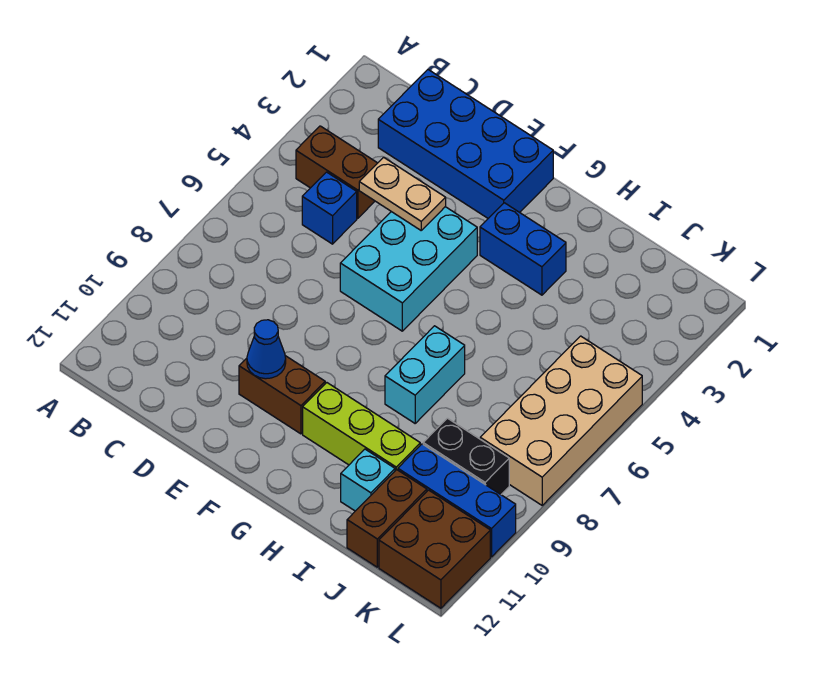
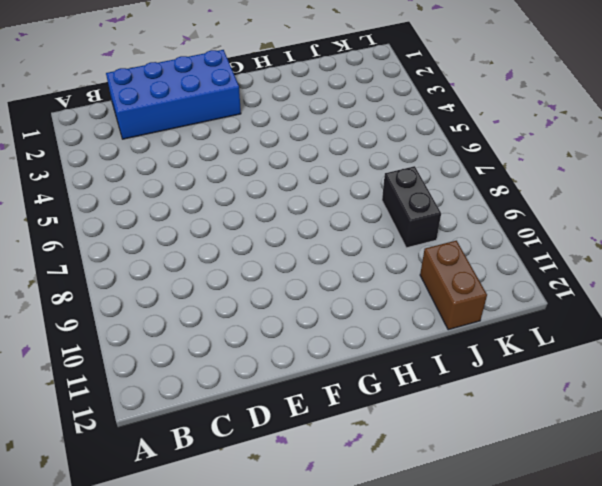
black 1x2 brick [382,166,441,248] -> black 1x2 brick turned to [423,418,509,494]
none -> brown 1x2 brick [296,126,377,218]
none -> blue 1x1 brick [302,172,357,244]
none -> cyan 2x3 brick [340,207,477,331]

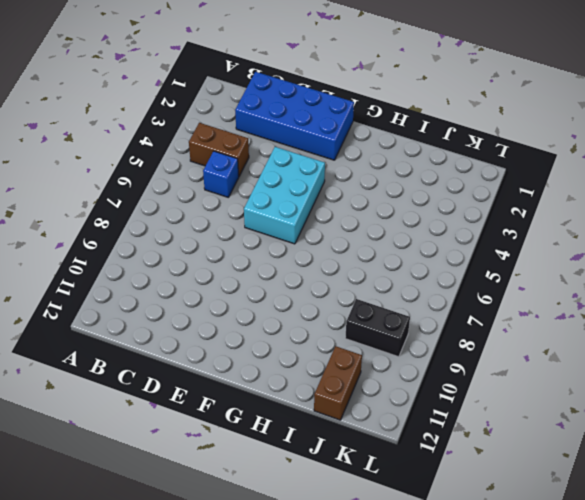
none -> brown 1x2 brick [239,356,325,434]
none -> blue 1x2 brick [480,203,566,295]
none -> lime 1x3 brick [303,383,420,471]

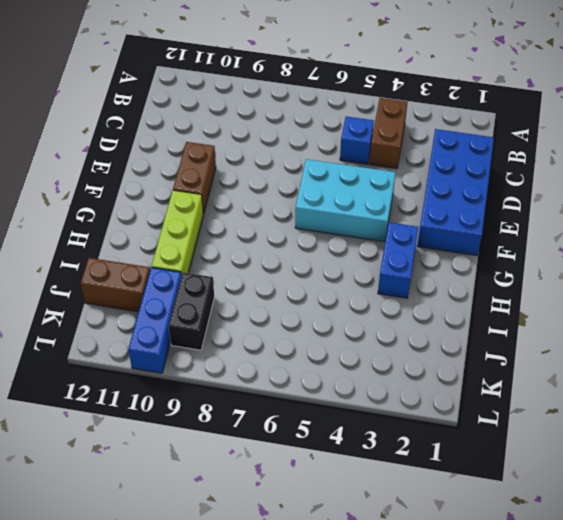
none -> cyan 1x2 brick [385,326,465,423]
none -> cyan 1x1 brick [341,449,395,511]
none -> tan 2x4 brick [480,336,642,505]

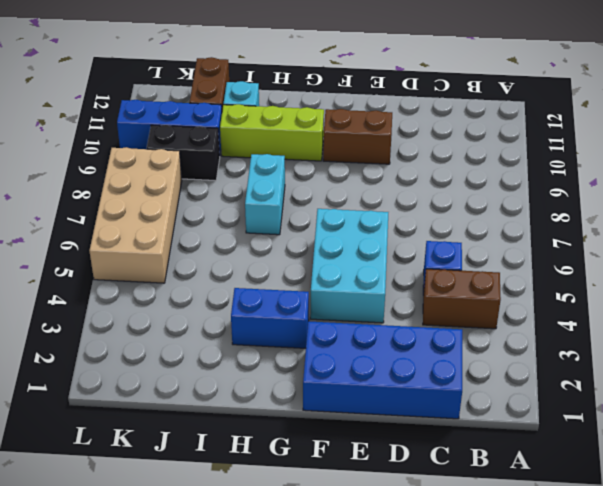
none -> brown 2x2 brick [379,490,490,608]
none -> tan 1x2 plate [359,157,446,230]
none -> blue 1x1 cone [247,320,286,379]

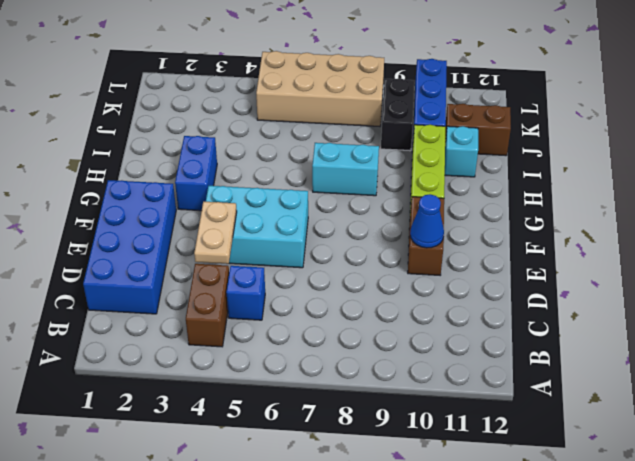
none -> brown 2x2 brick [379,490,490,608]

